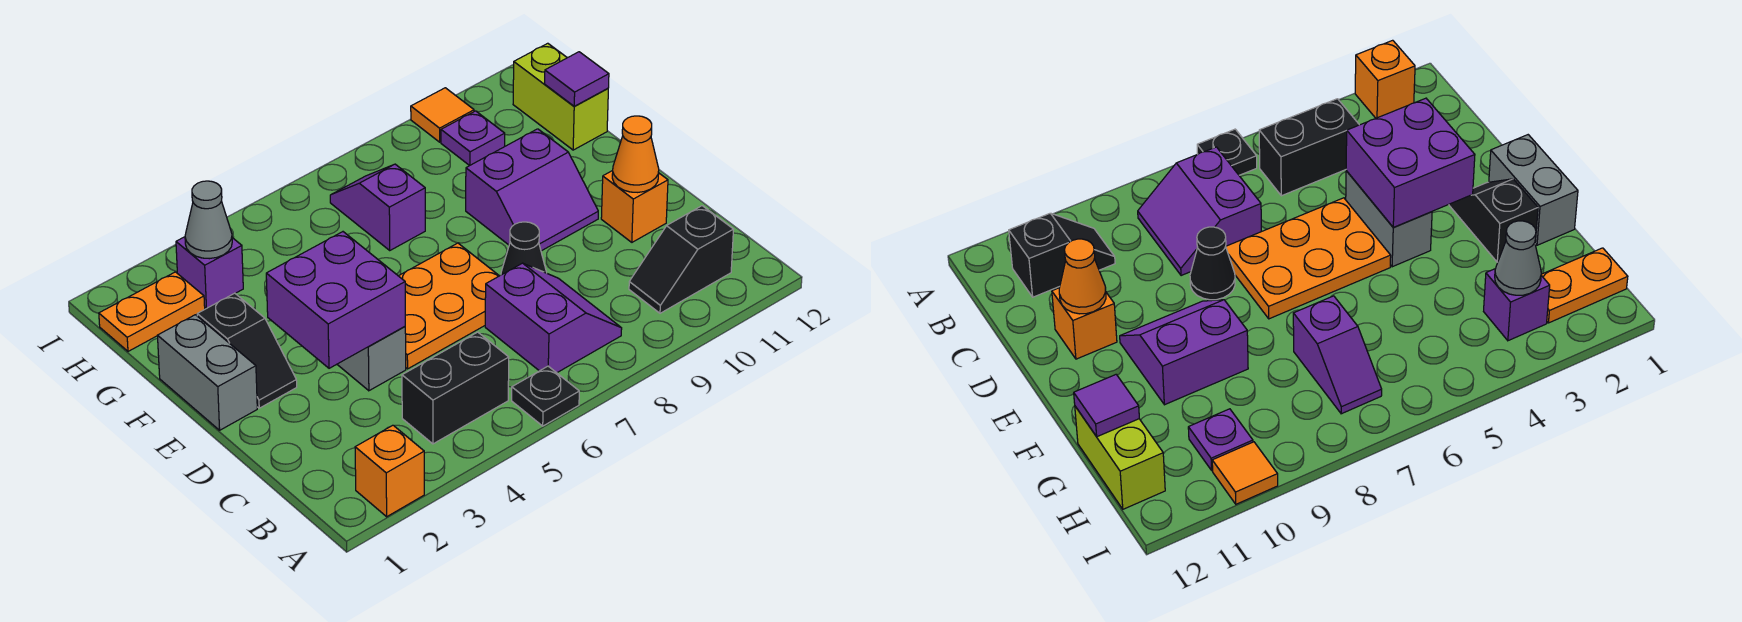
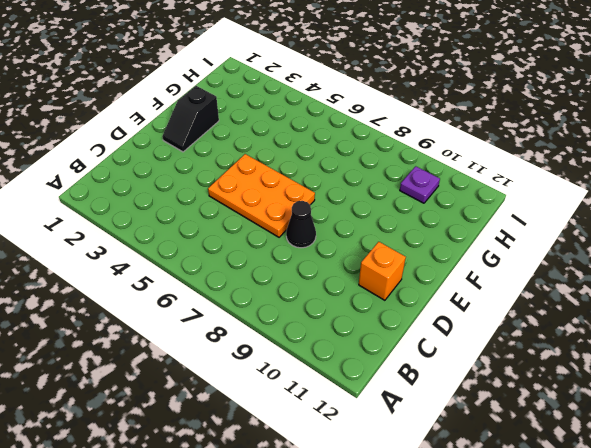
none -> orange 1x1 brick [355,425,424,517]
none -> black 1x1 plate [512,366,579,426]
none -> black 1x2 brick [402,332,509,444]

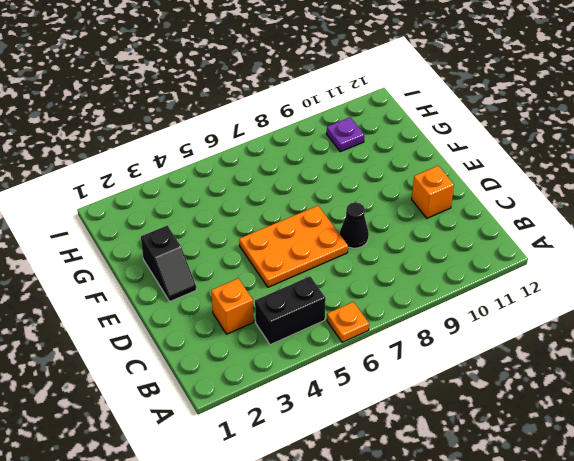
orange 1x1 plate [327,302,369,342] -> black 1x1 plate [512,366,579,426]
orange 1x1 brick [211,278,254,334] -> orange 1x1 brick moved to [355,425,424,517]
none -> purple 2x2 slope [485,263,622,373]
none -> black 1x2 slope [629,206,734,313]
none -> grey 1x2 brick [337,327,406,391]

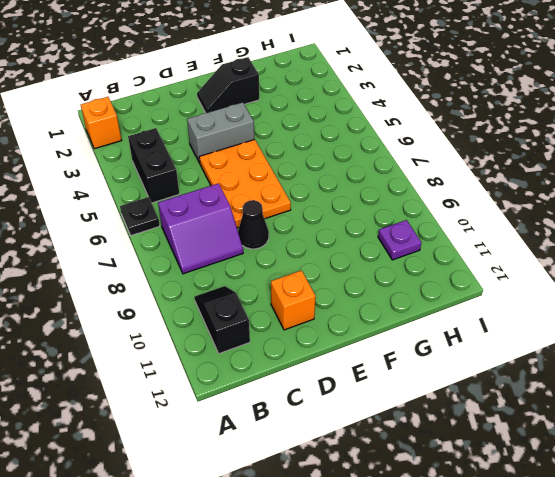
none -> grey 1x2 brick [157,315,257,430]
none -> purple 2x2 slope [466,129,598,251]
none -> purple 1x2 slope [330,164,425,250]

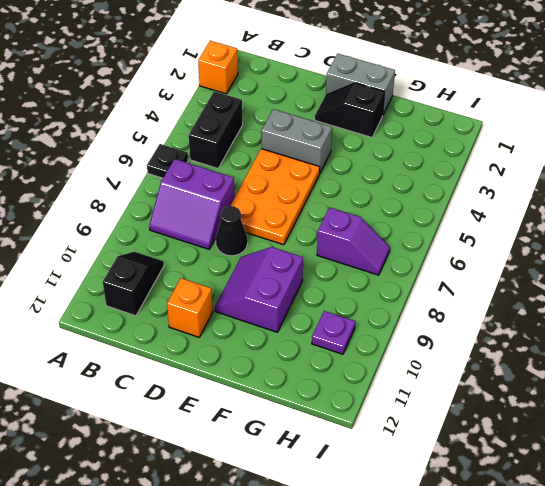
none -> lime 1x2 brick [513,43,608,150]
none -> orange 1x2 plate [99,272,205,351]
none -> purple 1x1 brick [176,237,243,309]

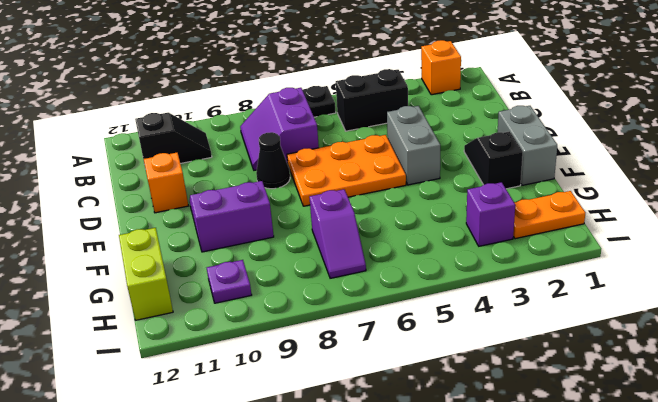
none -> orange 1x1 tile [411,88,474,142]
none -> purple 2x2 brick [266,232,405,368]
none -> orange 1x1 cone [612,116,659,192]

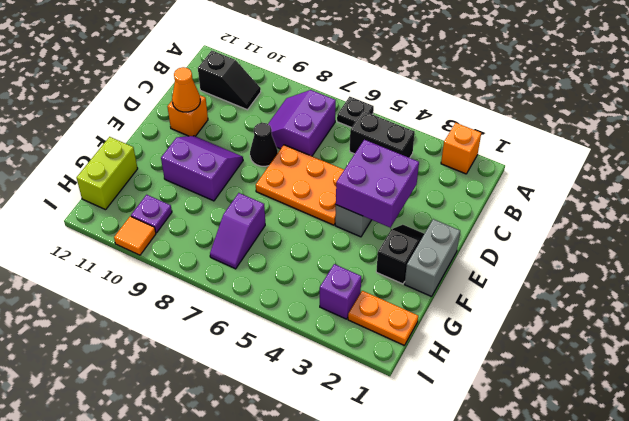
none -> purple 1x1 tile [545,52,609,106]
none -> grey 1x1 cone [185,181,232,259]

